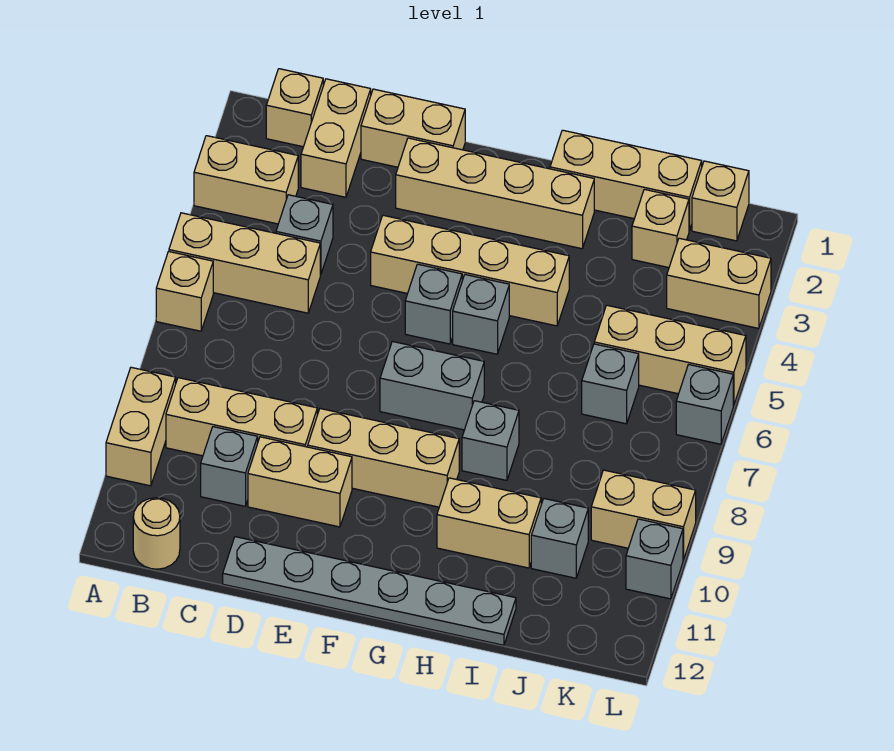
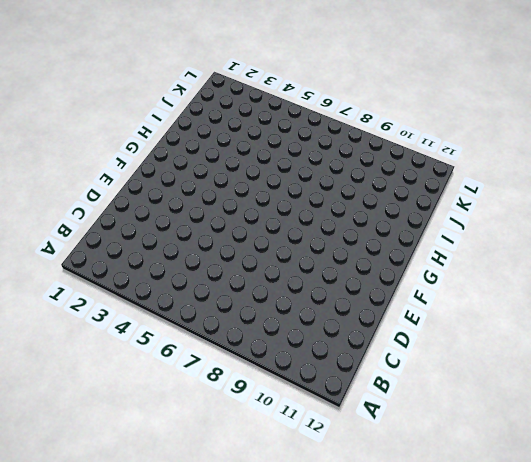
none -> tan 1x2 brick [194,136,298,224]
none -> tan 1x3 brick [169,213,320,313]
none -> tan 1x1 brick [156,251,213,331]
none -> tan 1x2 brick [106,367,176,486]

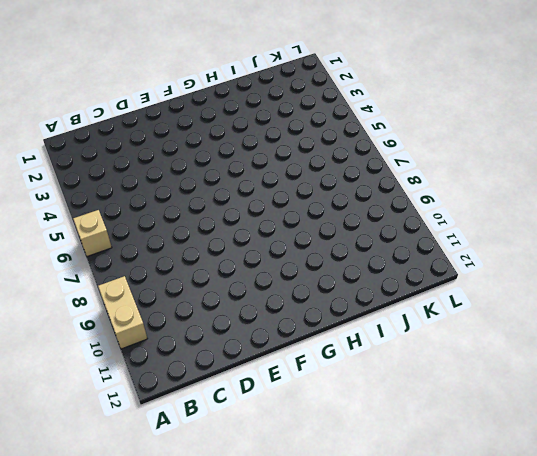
none -> tan 1x2 brick [194,136,298,224]
none -> tan 1x3 brick [169,213,320,313]
none -> tan 1x1 brick [266,69,323,147]
none -> tan 1x3 brick [166,378,317,456]

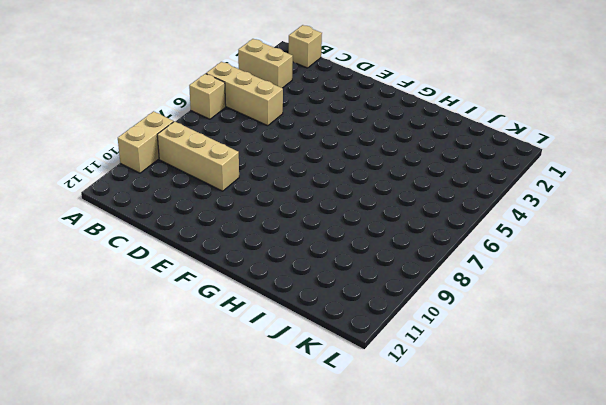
none -> tan 1x1 round brick [133,498,180,569]
none -> tan 1x2 brick [301,79,371,197]
none -> grey 1x1 brick [276,195,333,275]
none -> grey 1x1 brick [201,427,258,506]

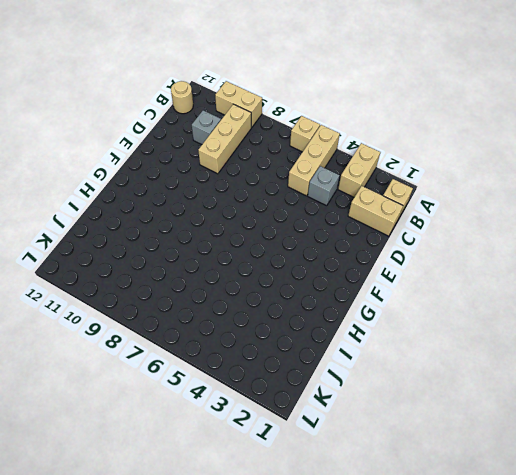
none -> tan 1x2 brick [361,89,465,167]
none -> tan 1x2 brick [248,437,352,527]
none -> grey 1x6 plate [223,537,516,645]
none -> tan 1x4 brick [396,138,594,249]

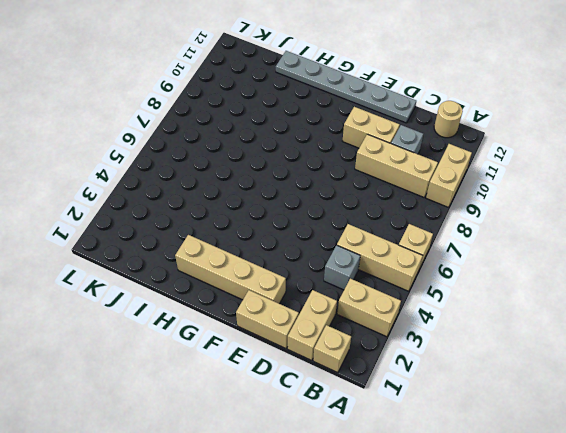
none -> tan 1x4 brick [371,215,569,326]
none -> tan 1x3 brick [308,409,459,507]
none -> grey 1x1 brick [405,264,462,344]
none -> grey 1x2 brick [380,341,484,430]

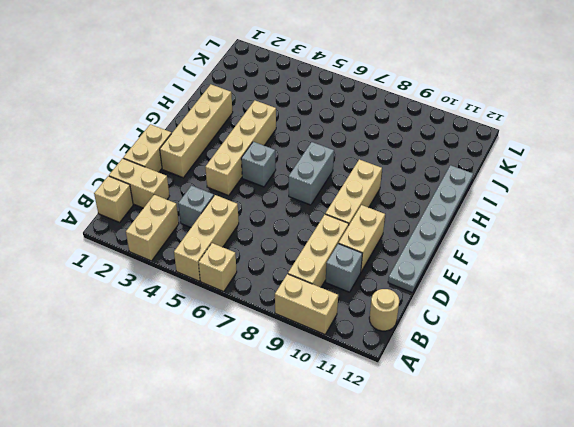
none -> grey 1x1 brick [453,275,509,354]
none -> tan 1x3 brick [550,130,702,230]
none -> grey 1x1 brick [462,401,519,480]
none -> tan 1x2 brick [437,478,541,568]

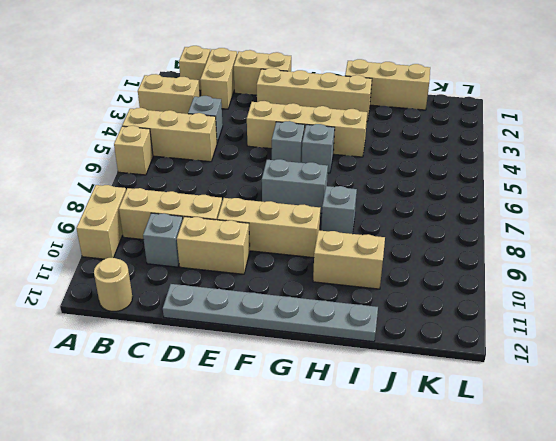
none -> tan 1x1 brick [632,189,689,268]
none -> tan 1x3 brick [594,305,746,406]
none -> grey 1x1 brick [582,344,639,424]
none -> grey 1x1 brick [531,499,588,578]

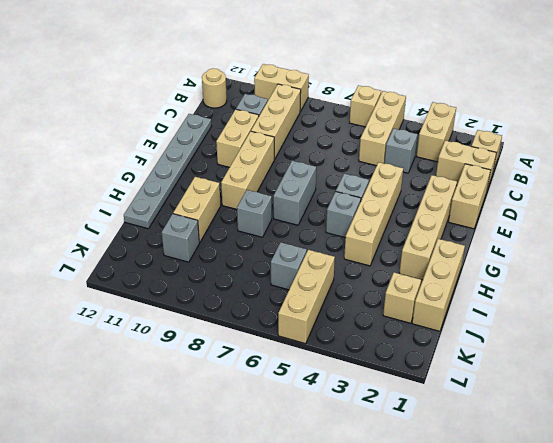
none -> tan 1x1 brick [692,161,749,241]
none -> tan 1x2 brick [667,238,771,328]
none -> tan 1x2 brick [591,470,696,560]
none -> grey 1x1 brick [676,365,733,444]

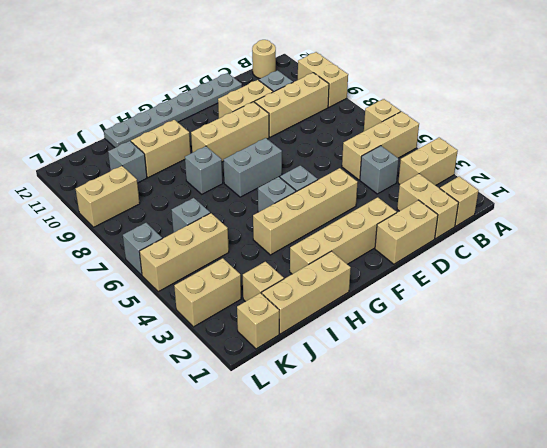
none -> grey 1x1 brick [626,519,683,599]

